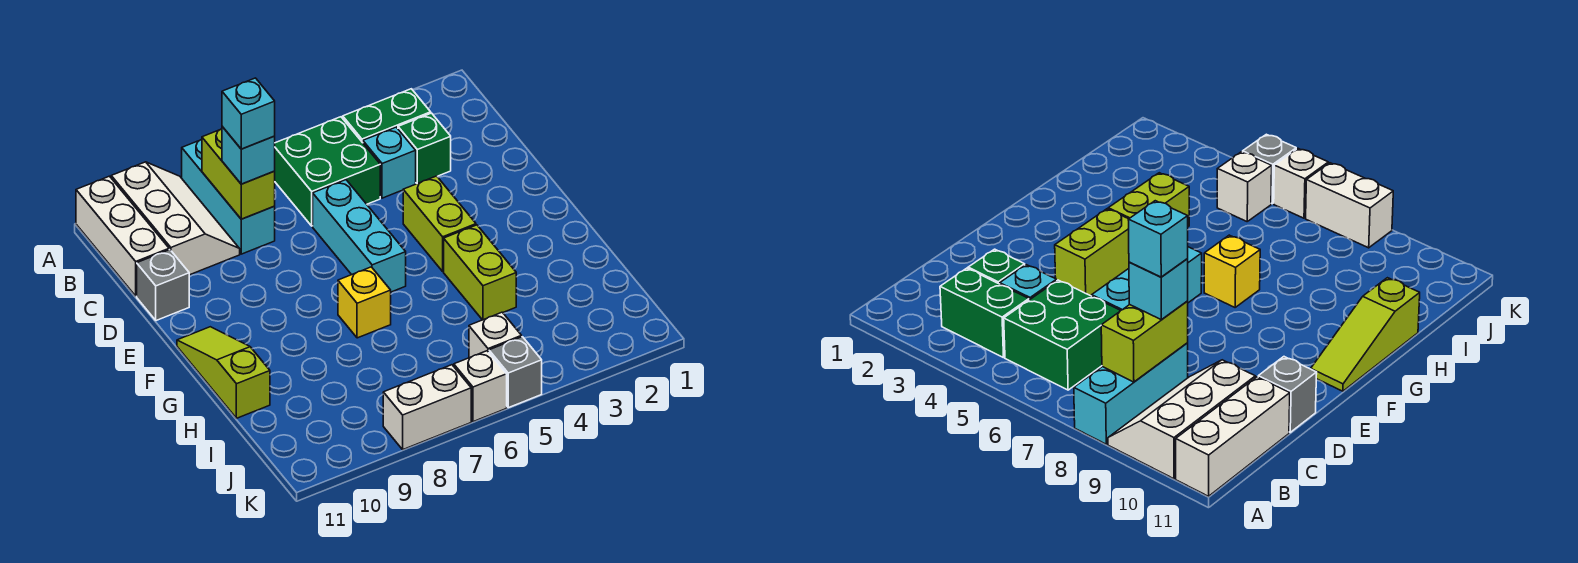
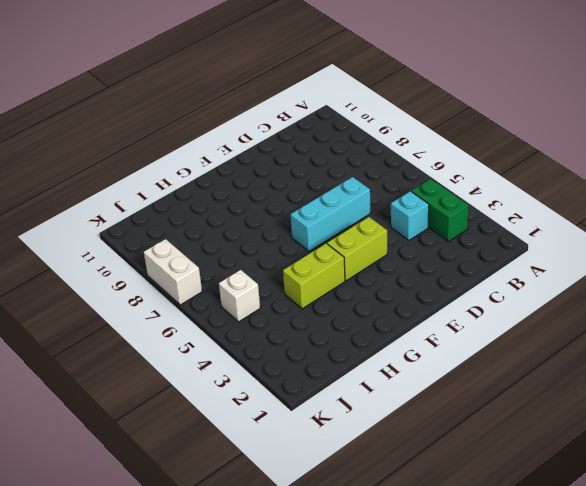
none -> cyan 1x3 brick [182,139,275,254]
none -> white 2x3 slope [111,162,240,275]
none -> white 1x3 brick [76,176,169,296]

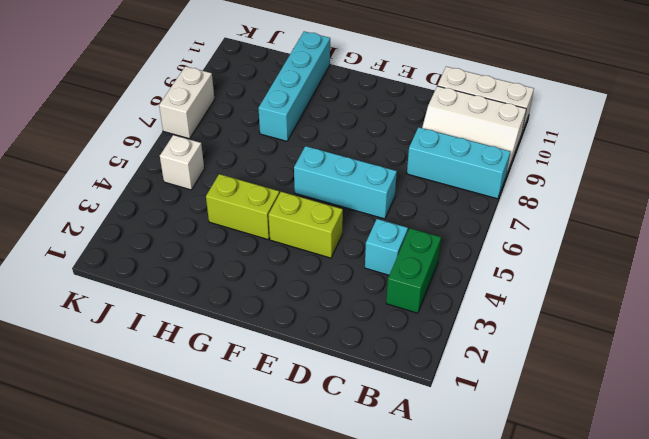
cyan 1x4 brick [258,31,330,141] -> lime 1x3 slope [177,327,270,418]
none -> green 2x2 brick [275,117,380,226]
none -> green 1x1 brick [398,113,451,183]
none -> grey 1x1 brick [137,250,189,321]

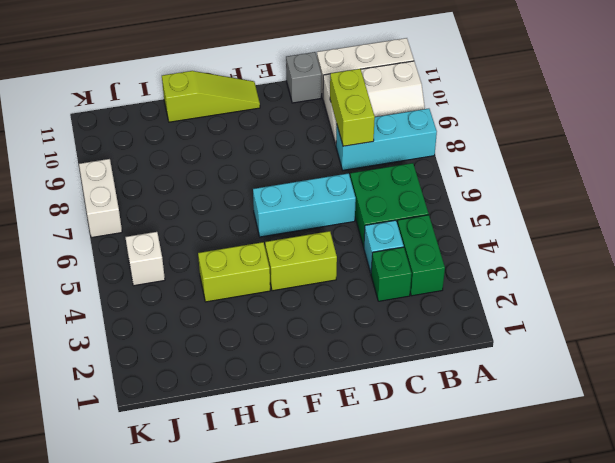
lime 1x2 brick [330,69,375,146] -> lime 1x2 brick turned to [202,129,275,219]
none -> yellow 1x1 brick [338,267,391,338]
none -> grey 1x1 brick [489,337,542,408]
none -> white 1x1 brick [454,351,507,422]

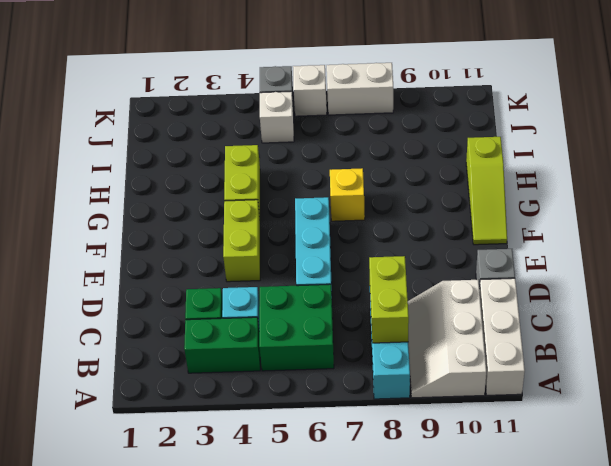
none -> cyan 1x1 brick [222,127,275,184]
none -> cyan 1x1 brick [222,78,275,149]

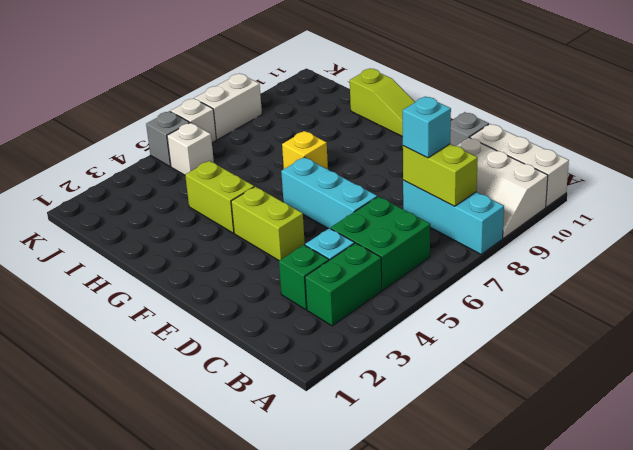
none -> cyan 1x1 brick [222,78,275,149]

